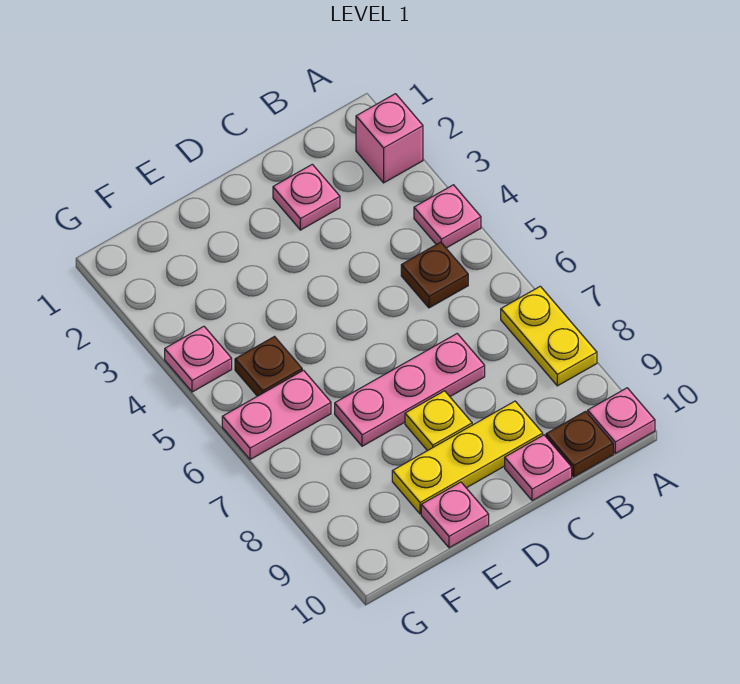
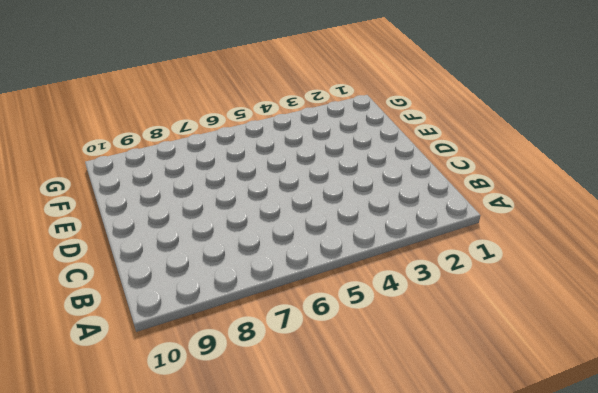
none -> pink 1x1 brick [356,94,423,183]
none -> pink 1x1 plate [414,185,481,248]
none -> yellow 1x2 plate [501,286,597,386]

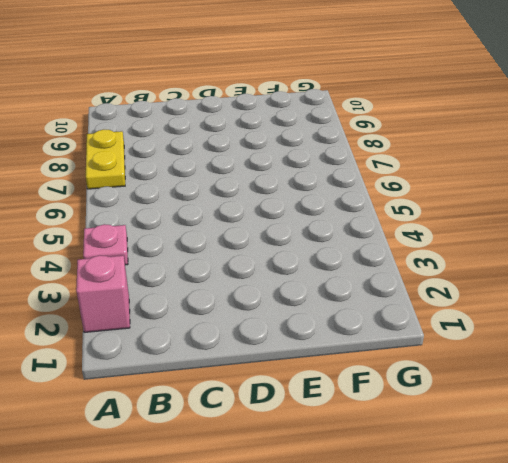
none -> pink 1x1 plate [588,388,655,453]
none -> brown 1x1 plate [401,242,468,308]
none -> brown 1x1 plate [546,411,613,477]

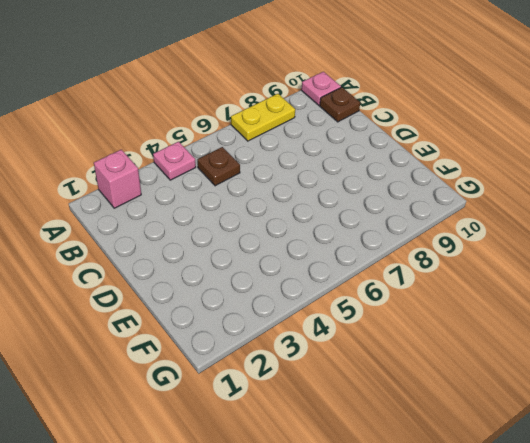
none -> pink 1x1 plate [273,164,340,230]
none -> pink 1x3 plate [335,334,485,446]
none -> yellow 1x3 plate [392,401,543,514]

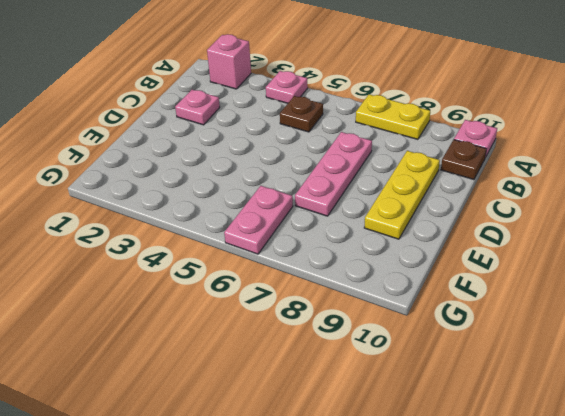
none -> pink 1x1 plate [505,435,572,501]
none -> yellow 1x1 plate [405,391,472,451]
none -> pink 1x1 plate [421,482,489,548]

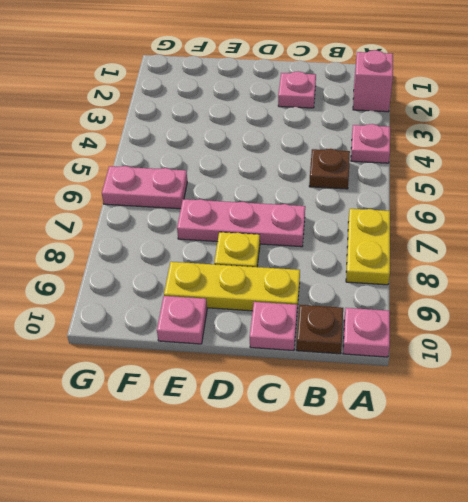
none -> brown 1x1 plate [235,337,302,396]
none -> pink 1x1 plate [165,326,232,392]

